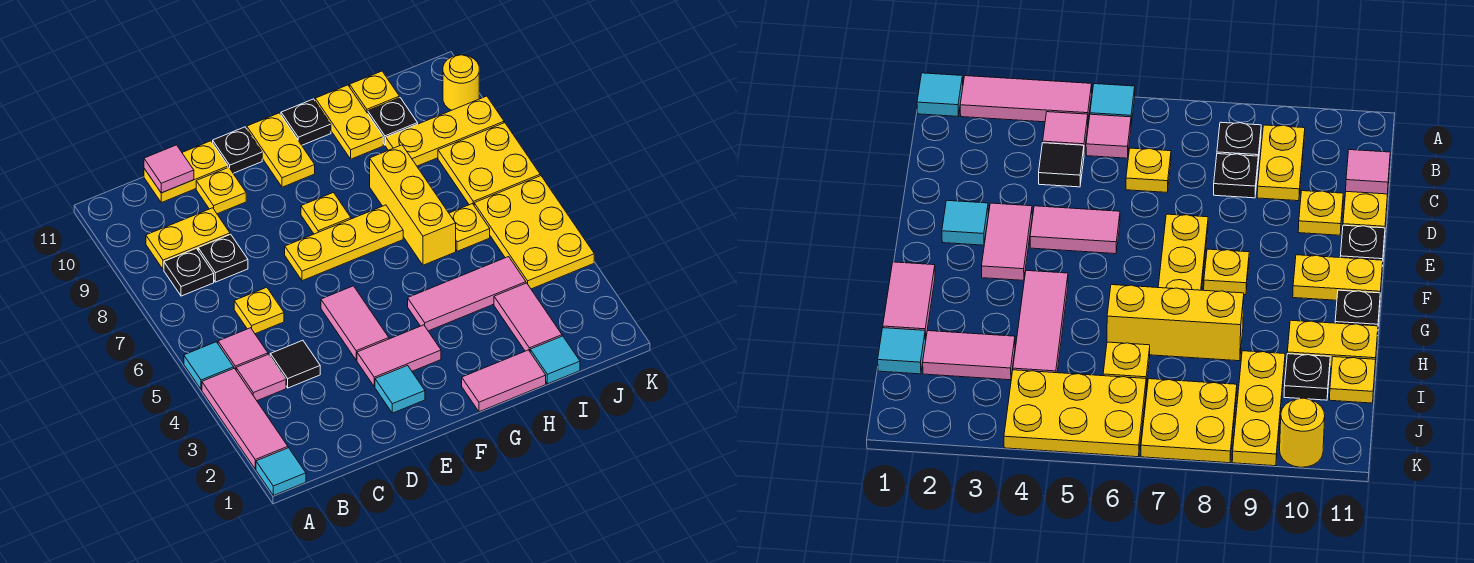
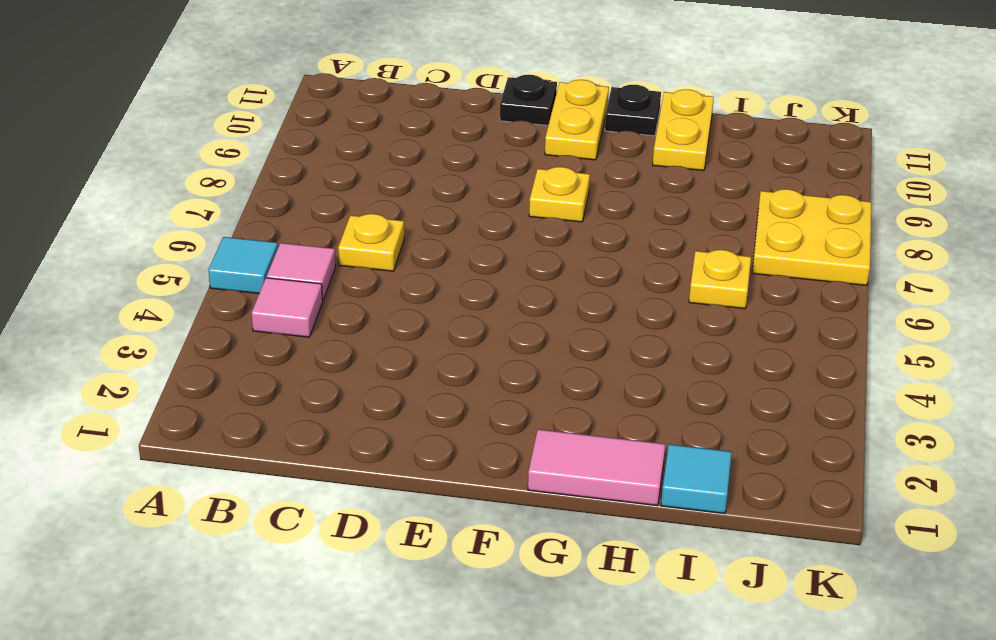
none -> cyan 1x1 tile [256,448,306,495]
none -> pink 1x3 tile [202,368,288,469]
none -> black 1x1 plate [164,248,214,296]
none -> yellow 1x2 plate [146,208,230,270]

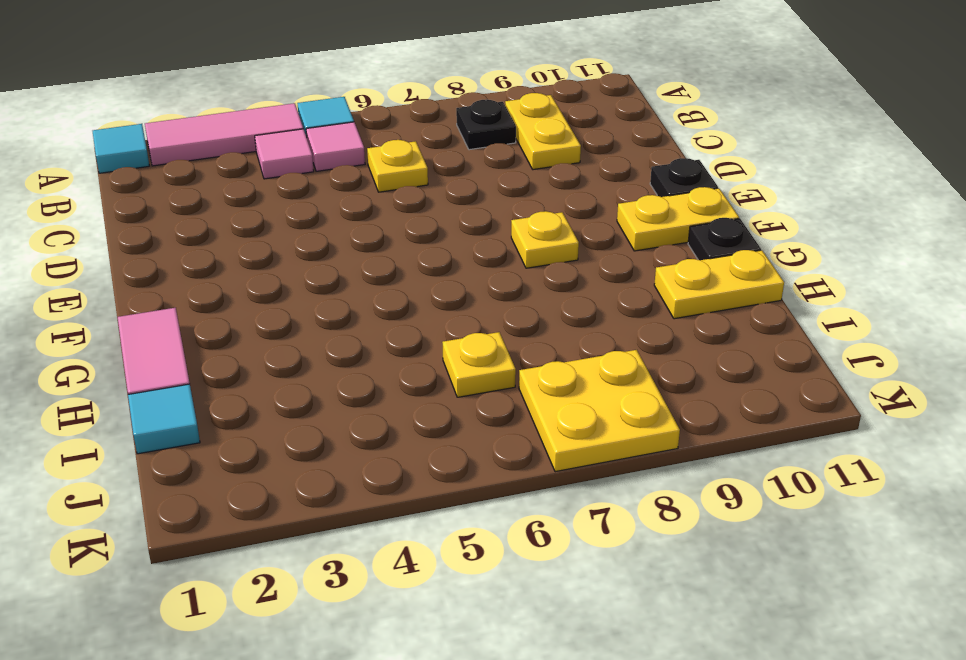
none -> black 1x1 tile [270,340,320,388]
none -> black 1x1 plate [198,234,248,282]
none -> yellow 1x2 plate [144,141,228,203]
none -> yellow 1x1 plate [196,167,246,214]

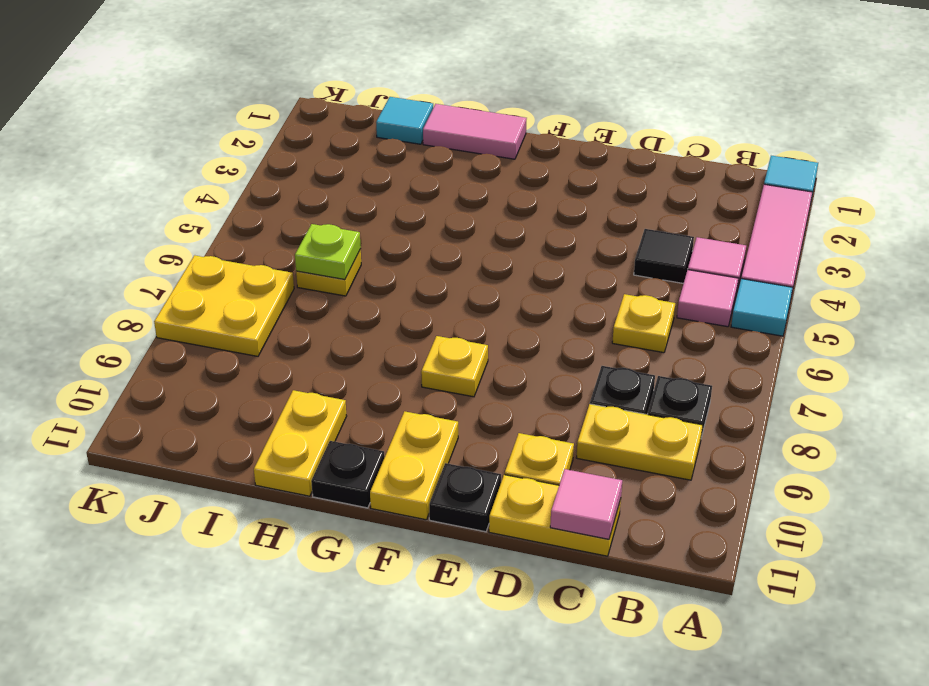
lime 1x1 plate [295,224,361,280] -> none
none -> cyan 1x1 tile [375,365,425,413]
none -> pink 1x2 tile [357,325,441,387]
none -> pink 1x2 tile [321,286,389,360]
none -> yellow 1x3 plate [285,205,403,281]

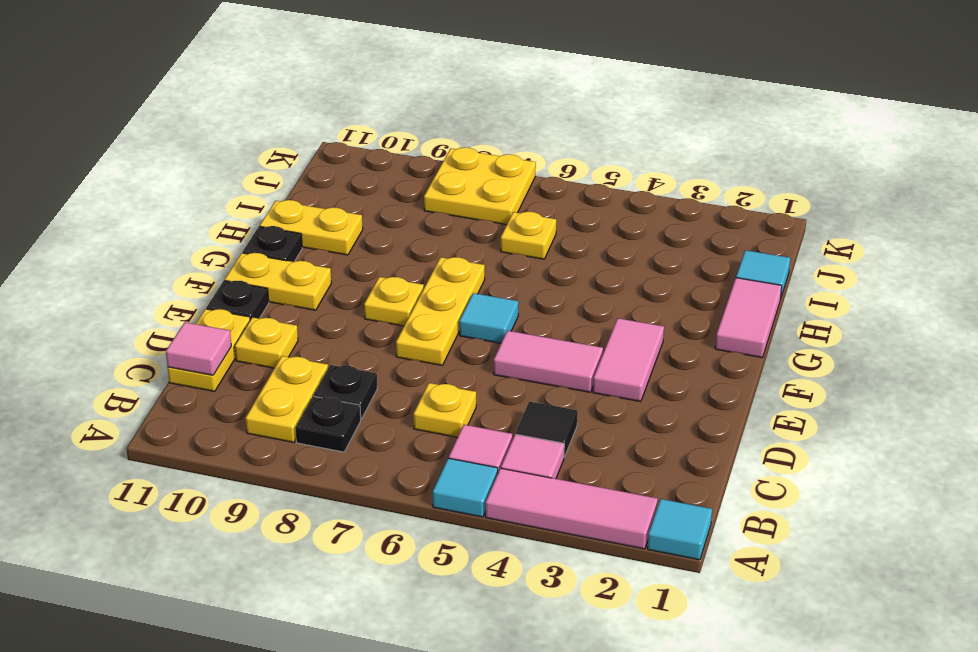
cyan 1x1 tile [459,293,518,343] -> cyan 1x1 tile moved to [375,365,425,413]
none -> pink 1x3 tile [408,257,526,331]
none -> yellow 1x3 brick [370,145,456,265]
none -> pink 1x2 tile [494,283,562,351]
none -> yellow 1x3 plate [386,96,504,166]

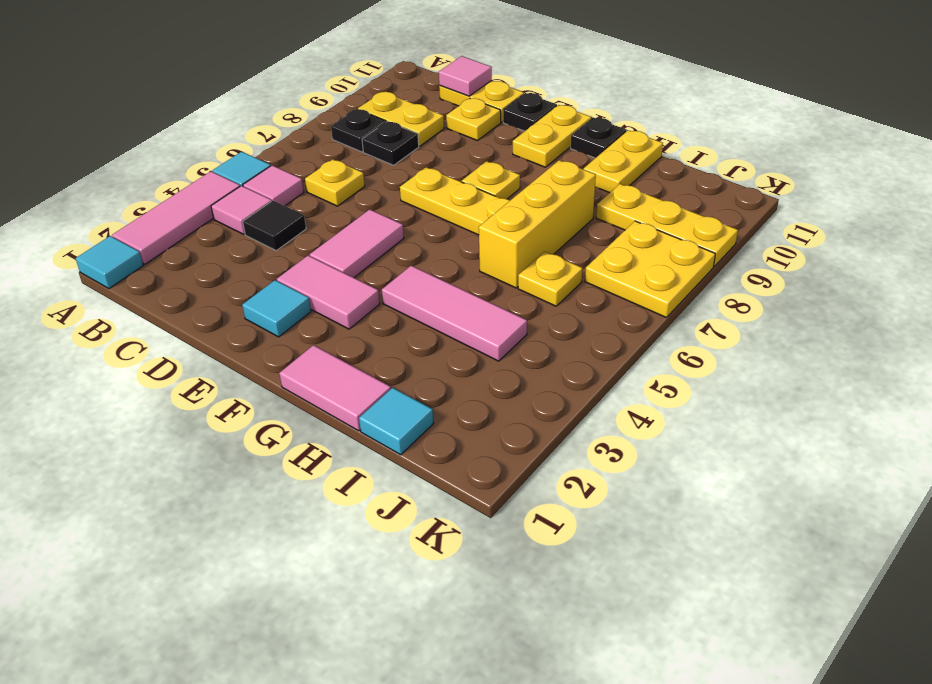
none -> pink 1x2 tile [494,283,562,351]
none -> black 1x1 plate [368,98,418,145]
none -> yellow 1x1 plate [350,71,399,113]
none -> yellow 2x3 plate [474,176,594,289]

